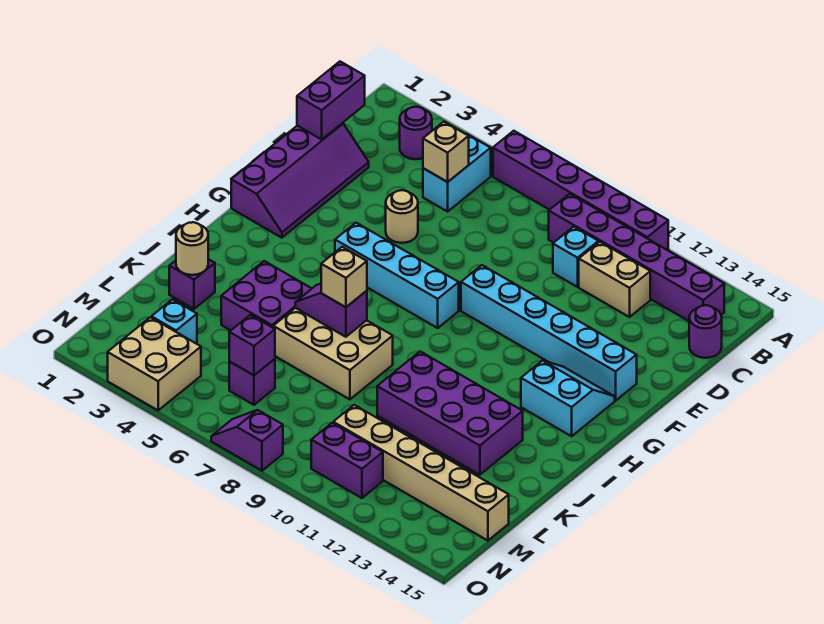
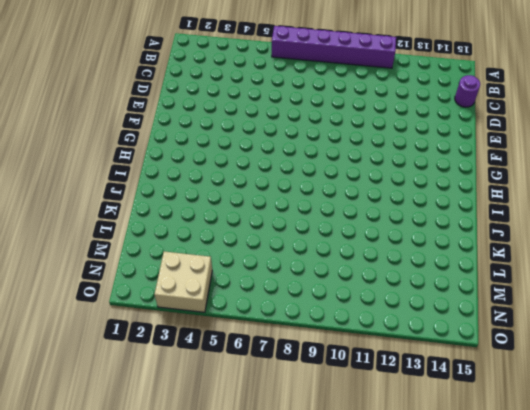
none -> purple 1x1 round brick [400,107,432,159]
none -> cyan 1x2 brick [423,134,491,212]
none -> purple 1x6 brick [549,194,724,321]

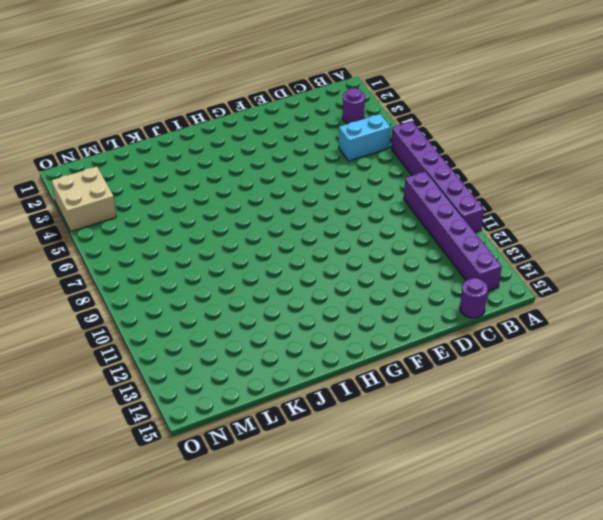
none -> cyan 1x1 brick [553,227,598,287]
none -> tan 1x2 brick [579,242,650,317]
none -> purple 2x4 slope [231,123,369,238]

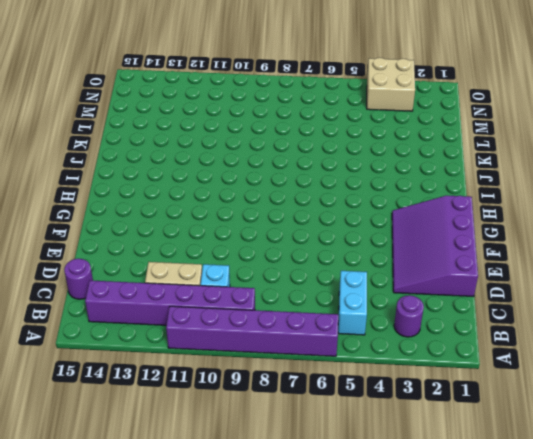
purple 3x4 slope [392,196,478,297] -> purple 2x4 slope [231,123,369,238]
none -> tan 1x1 round brick [386,190,418,243]
none -> cyan 1x6 brick [461,265,637,401]
none -> cyan 1x4 brick [335,223,459,328]

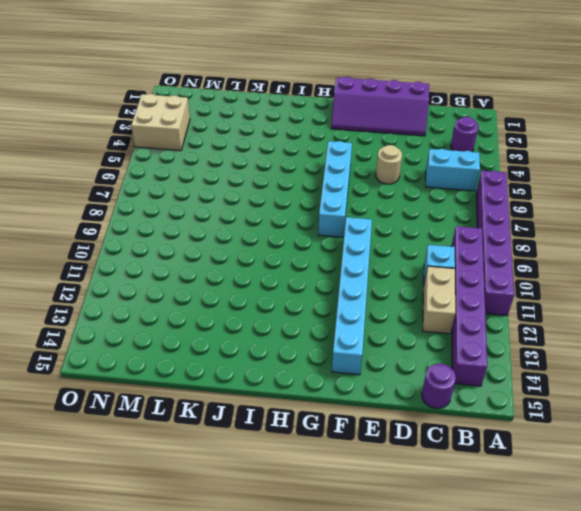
none -> cyan 2x2 slope [521,361,615,436]
none -> purple 2x2 brick [221,261,312,331]
none -> tan 2x3 brick [273,308,393,399]

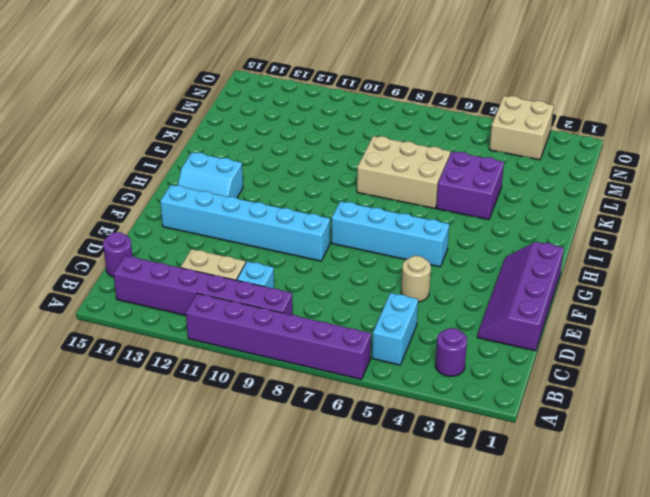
none -> purple 2x4 brick [377,352,523,475]
none -> purple 1x1 brick [169,259,215,309]
none -> cyan 1x1 brick [151,299,197,343]

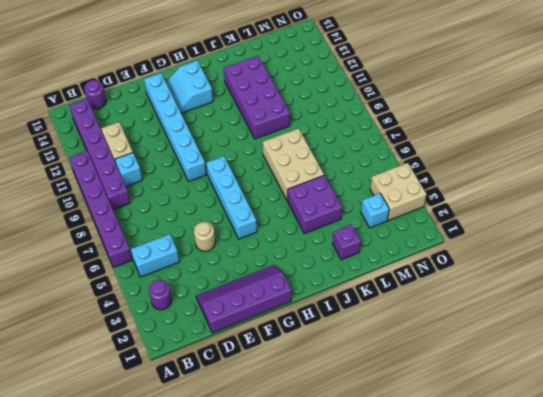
none -> purple 1x1 brick [229,359,275,405]
none -> tan 1x6 brick [333,405,509,541]
none -> purple 1x2 brick [311,423,383,498]

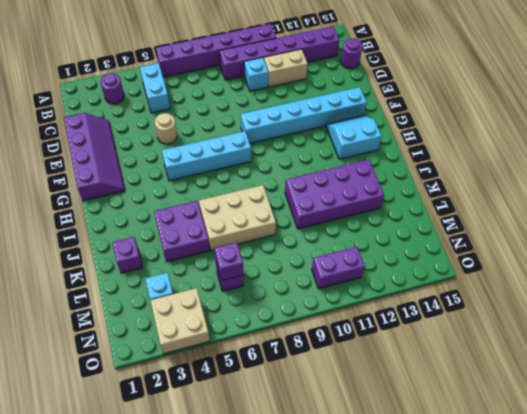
none -> tan 1x6 brick [333,405,509,541]
none -> purple 1x2 slope [211,410,283,471]
none -> purple 1x2 brick [297,62,365,139]

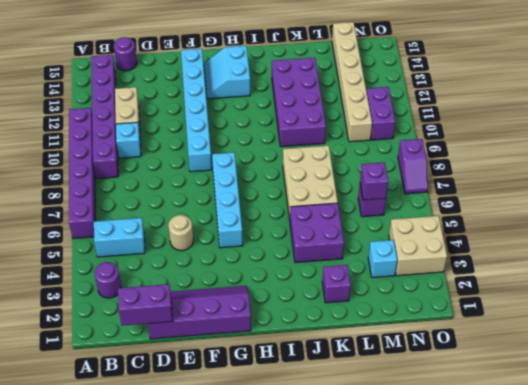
none -> tan 1x1 brick [423,122,469,182]
none -> purple 1x2 slope [295,284,367,337]
none -> tan 1x1 round brick [176,222,208,275]

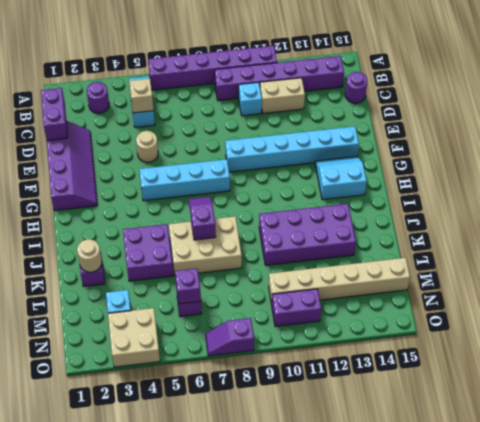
purple 1x2 slope [189,197,216,240] -> purple 1x2 slope turned to [295,284,367,337]
none -> tan 1x1 brick [321,247,367,307]

